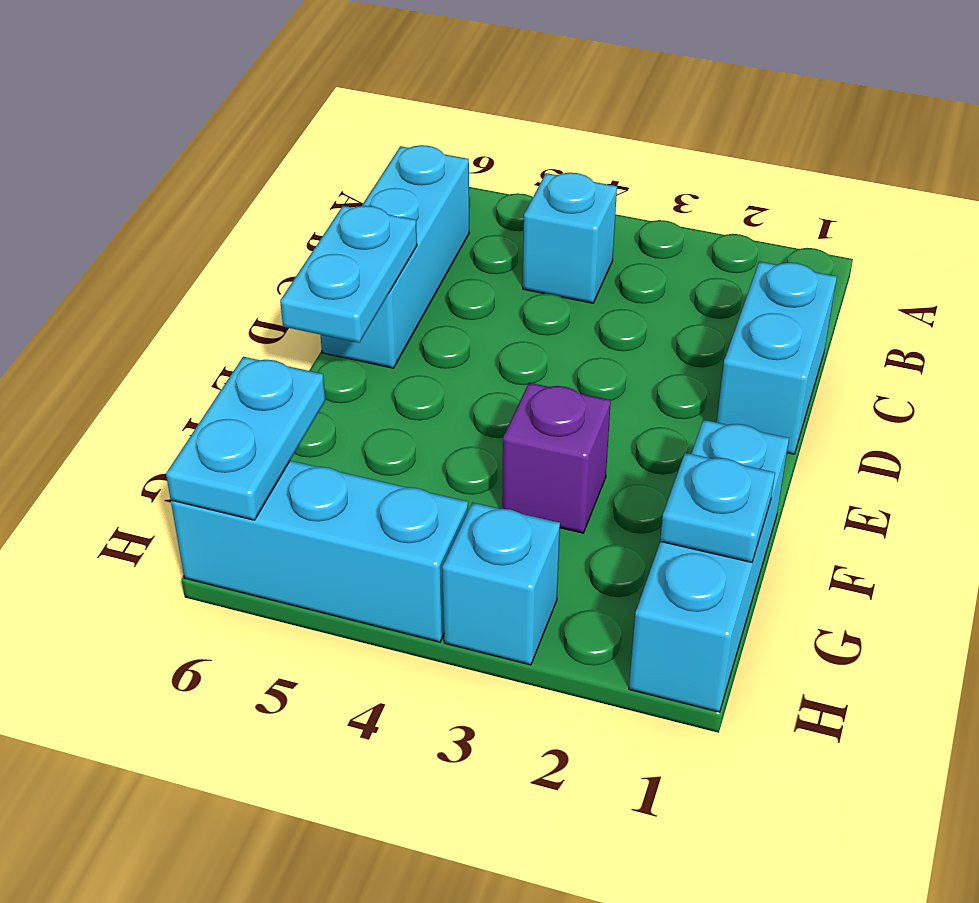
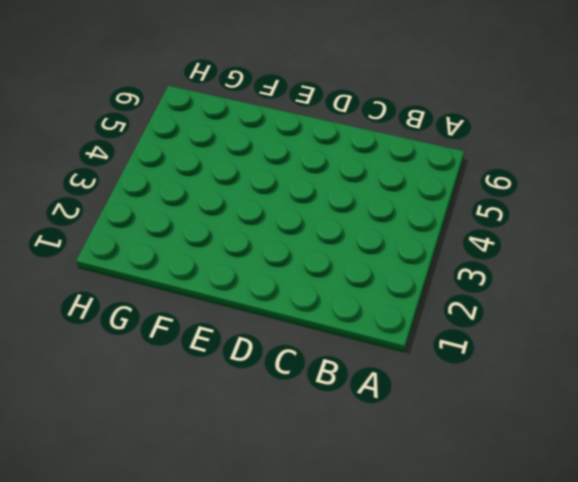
none -> cyan 1x1 brick [523,173,617,303]
none -> cyan 1x3 brick [321,145,470,368]

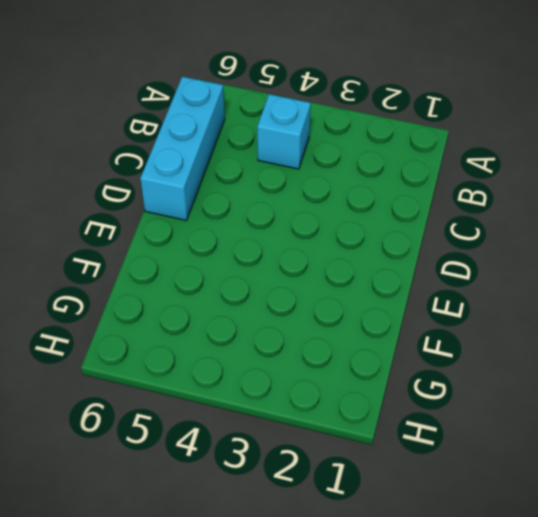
none -> cyan 1x2 brick [717,262,837,454]
none -> cyan 1x3 brick [629,420,789,712]

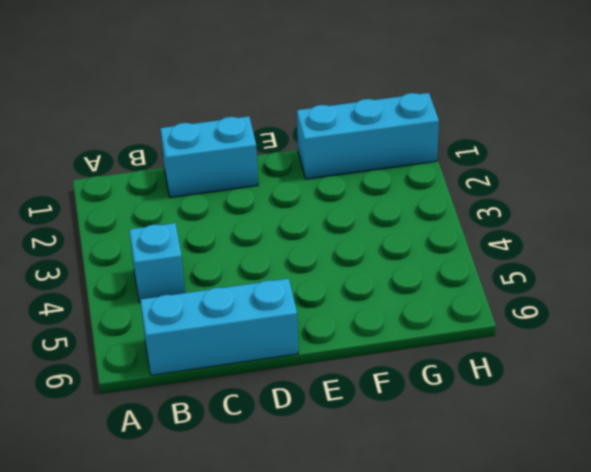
none -> purple 1x1 brick [502,383,611,533]
none -> cyan 1x1 brick [442,503,560,665]

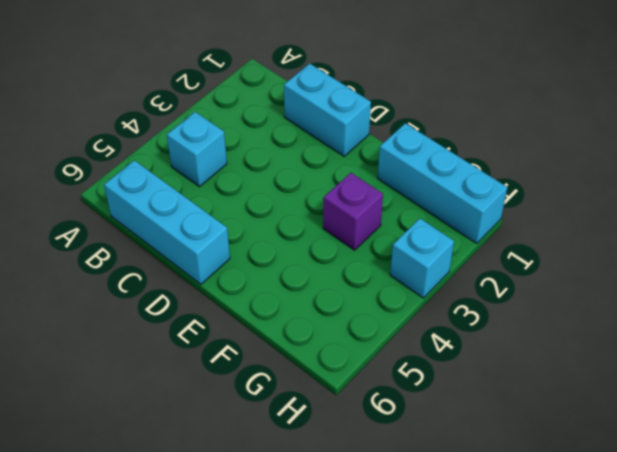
none -> cyan 1x3 brick [171,461,468,642]
none -> cyan 1x2 plate [280,206,417,343]

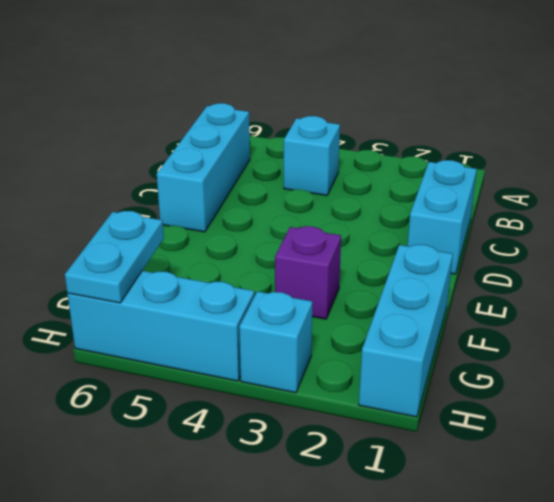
none -> cyan 1x2 plate [280,206,417,343]
none -> cyan 1x1 plate [660,453,775,562]

